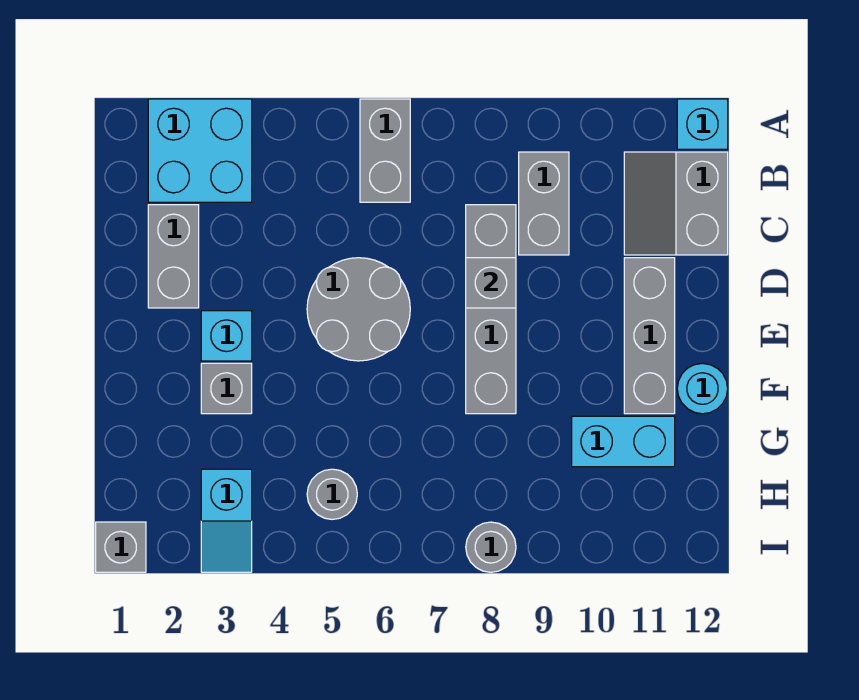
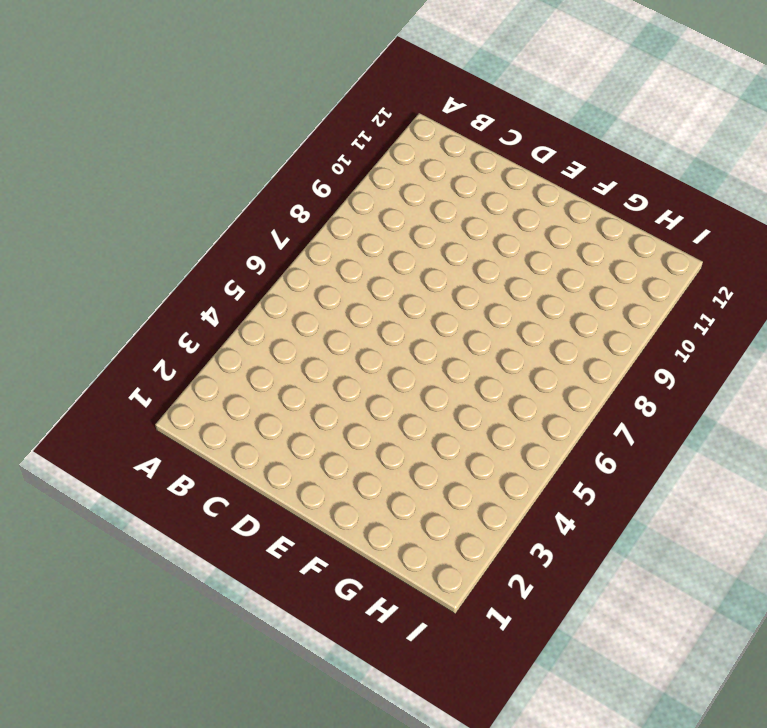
none -> cyan 2x2 brick [148,99,252,202]
none -> grey 1x2 brick [360,99,410,202]
none -> cyan 1x1 brick [677,99,728,149]

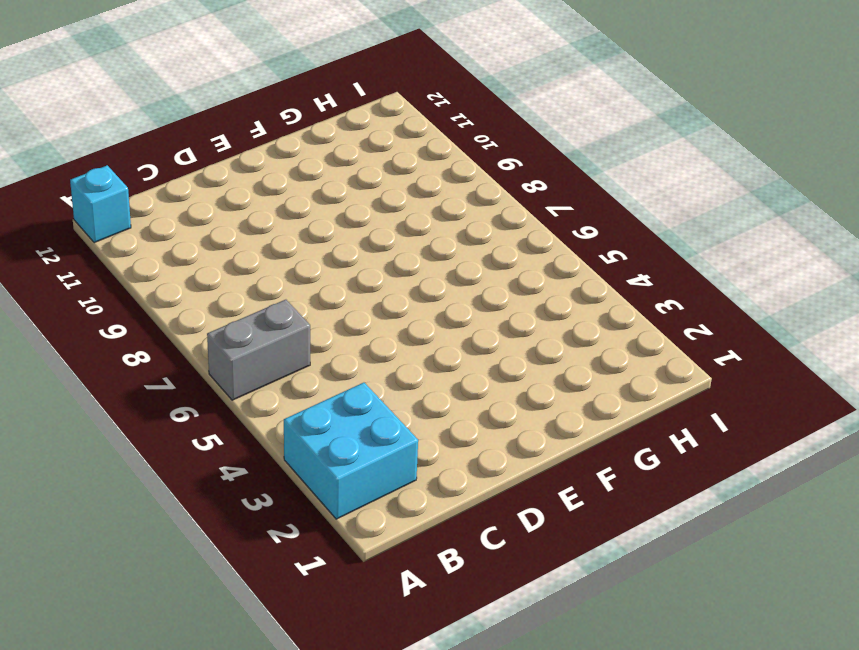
none -> grey 1x2 brick [519,152,569,255]
none -> grey 2x2 slope [624,152,728,255]
none -> grey 1x2 brick [148,205,199,308]

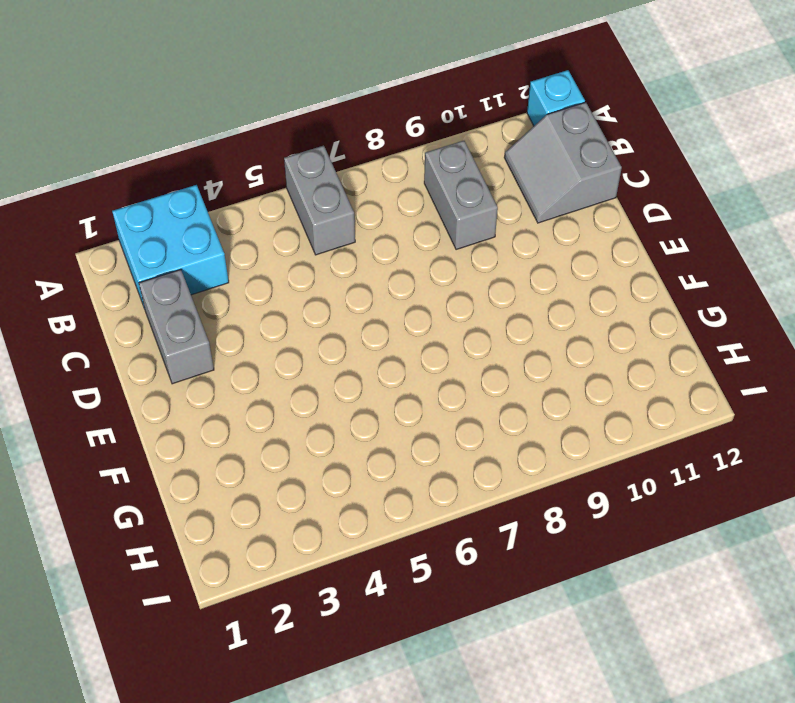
none -> grey 1x4 brick [466,205,516,414]
none -> grey 2x2 round brick [307,258,410,361]
none -> grey 1x3 brick [624,258,675,414]

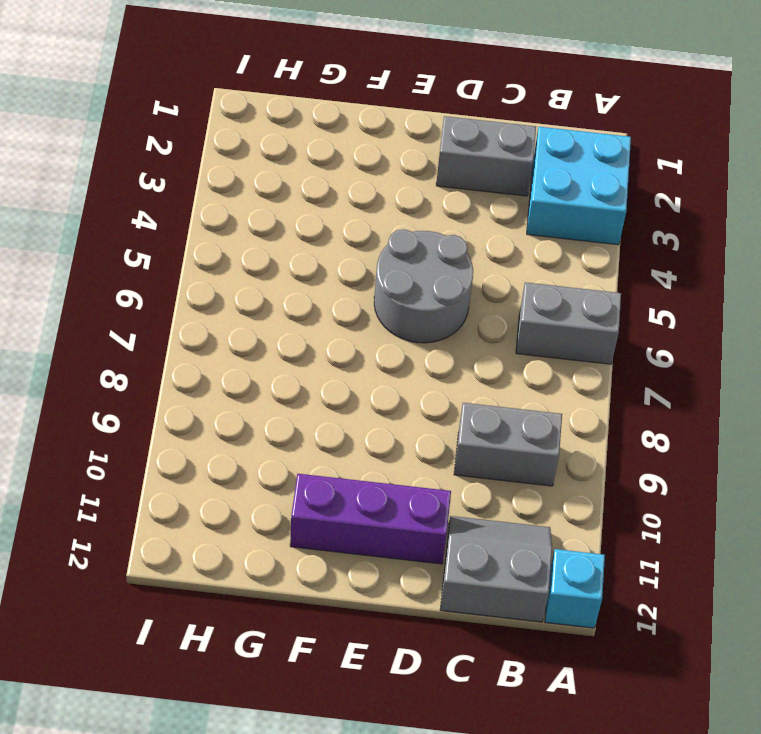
purple 1x3 brick [290,474,451,564] -> grey 1x3 brick [624,258,675,414]
none -> grey 1x4 brick [466,205,516,414]
none -> cyan 1x1 brick [201,311,252,361]
none -> grey 1x1 brick [201,363,252,414]

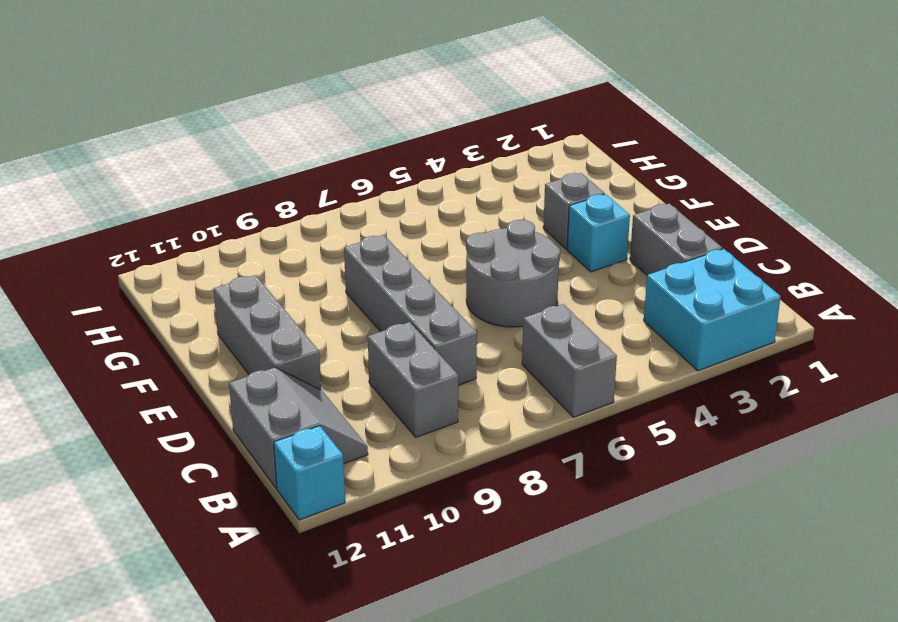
none -> cyan 1x1 round brick [677,363,728,414]
none -> cyan 1x2 brick [572,416,675,467]
none -> cyan 1x2 slope [201,469,252,572]

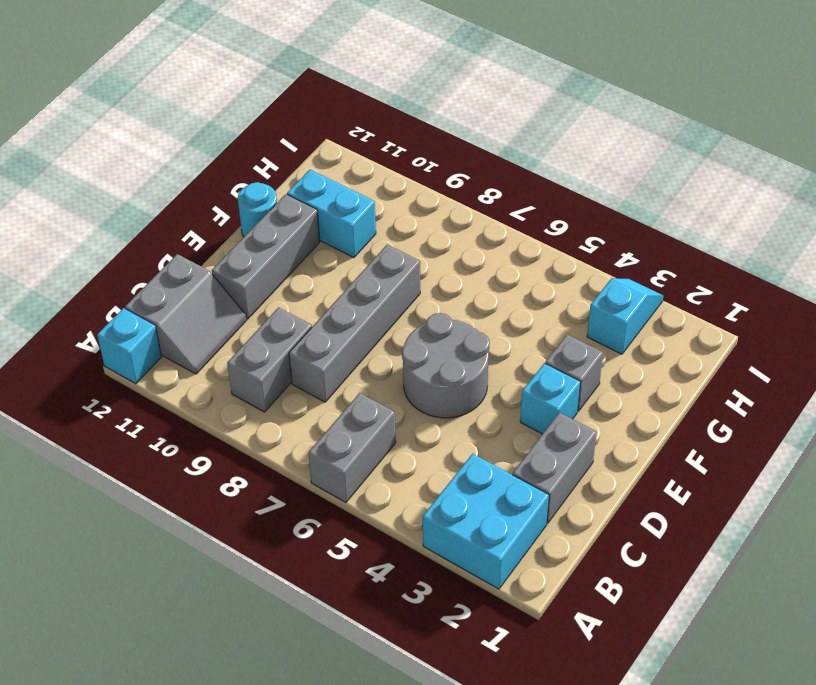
none -> grey 1x1 round brick [307,469,357,520]
none -> grey 1x1 brick [96,522,146,572]
none -> grey 1x1 round brick [466,522,516,572]

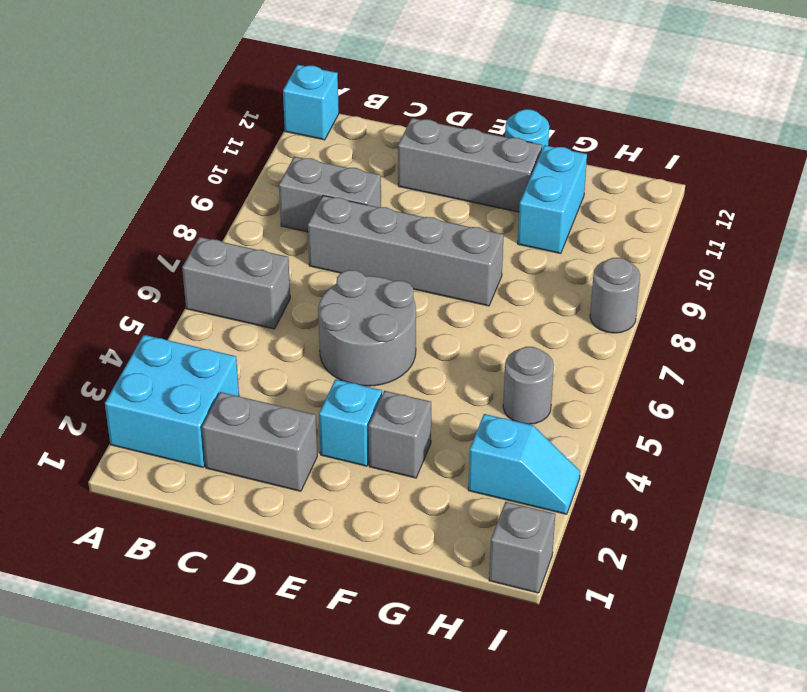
none -> grey 2x2 slope [624,152,728,255]
none -> grey 1x1 brick [466,258,516,308]

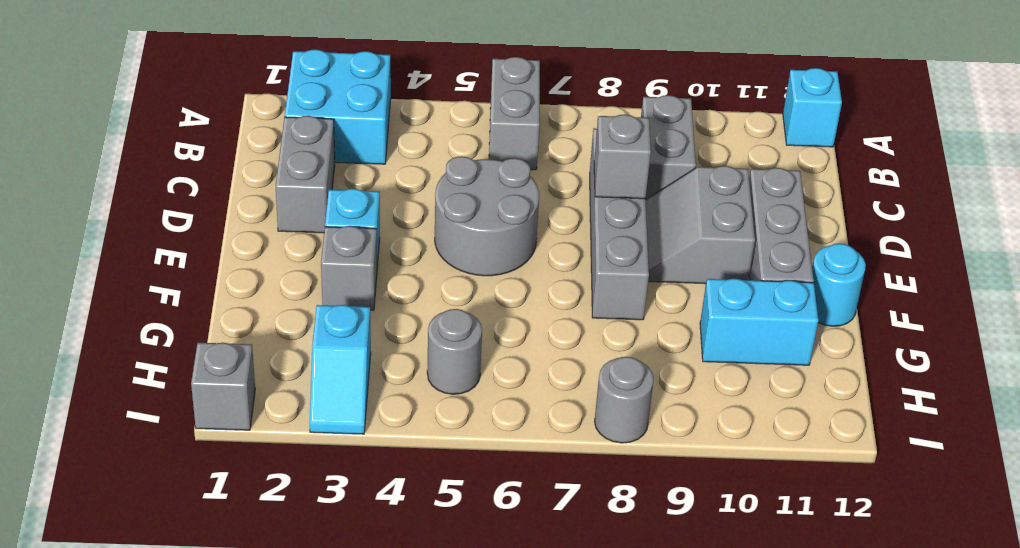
grey 2x2 slope [646,166,755,284] -> grey 2x2 slope moved to [624,152,728,255]

